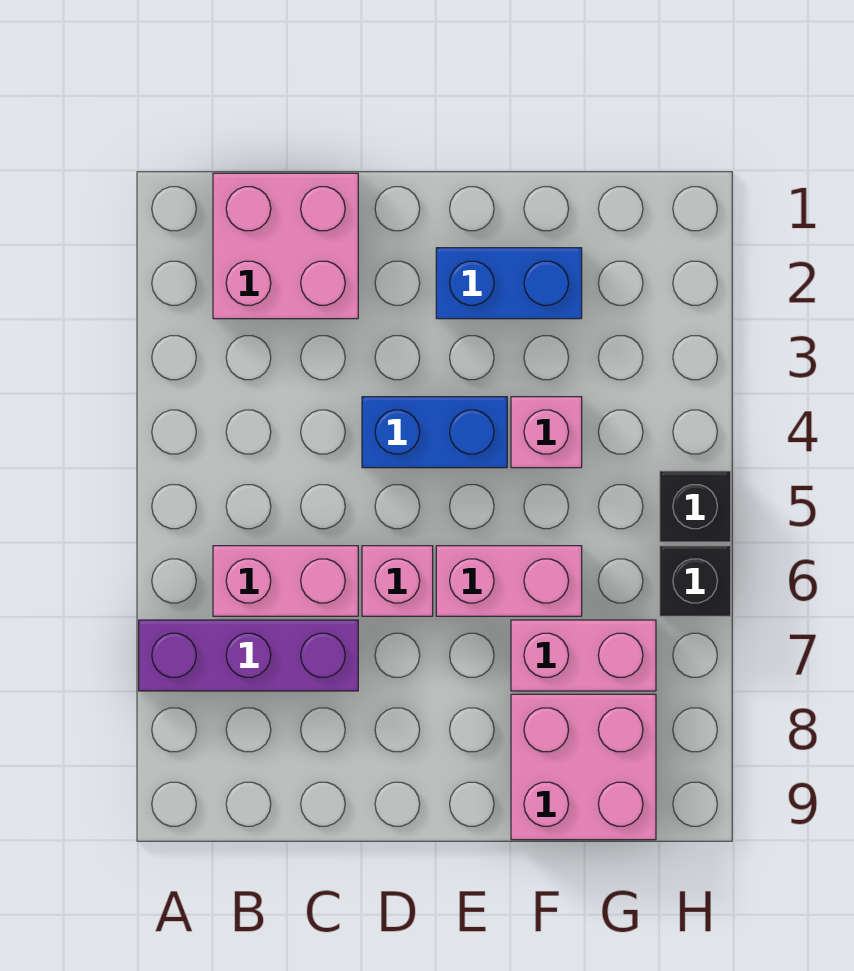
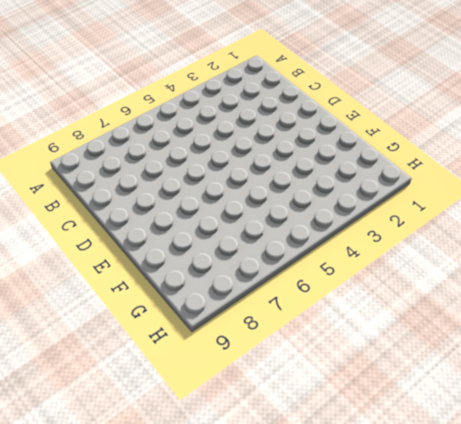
none -> purple 1x3 brick [139,620,358,691]
none -> pink 2x2 brick [213,173,358,319]
none -> pink 1x2 brick [213,546,358,616]

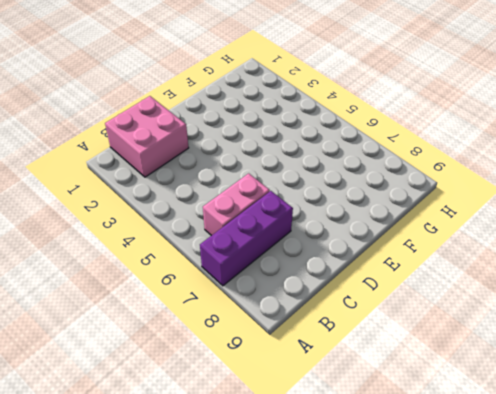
none -> blue 1x2 brick [362,397,507,468]
none -> pink 1x1 brick [362,546,433,616]
none -> blue 1x2 brick [436,248,582,319]

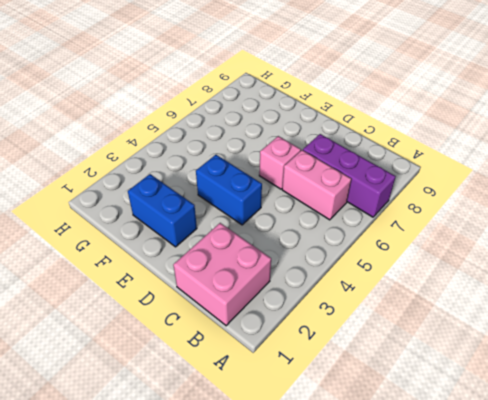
none -> pink 1x2 brick [436,546,582,616]
none -> pink 1x1 brick [511,397,582,468]
none -> pink 1x2 brick [511,620,656,691]

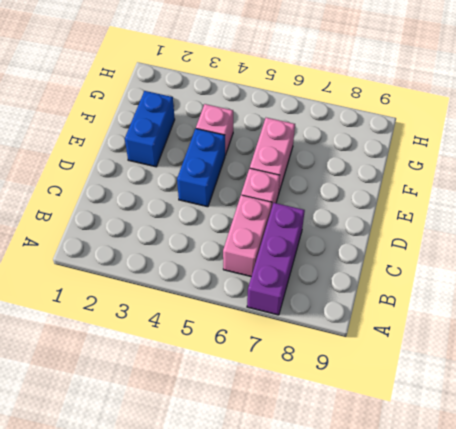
none -> pink 2x2 brick [213,173,358,319]
none -> pink 1x2 brick [511,620,656,691]
none -> pink 2x2 brick [511,694,656,840]

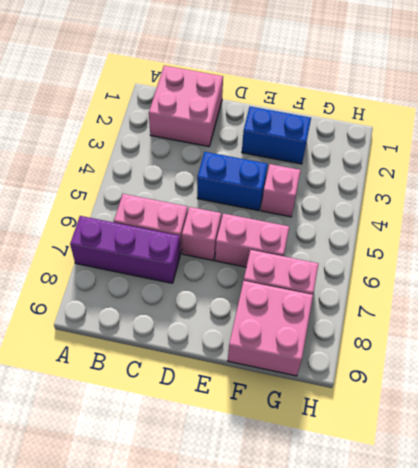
none -> black 1x1 brick [660,471,731,542]
none -> black 1x1 brick [660,546,731,616]

